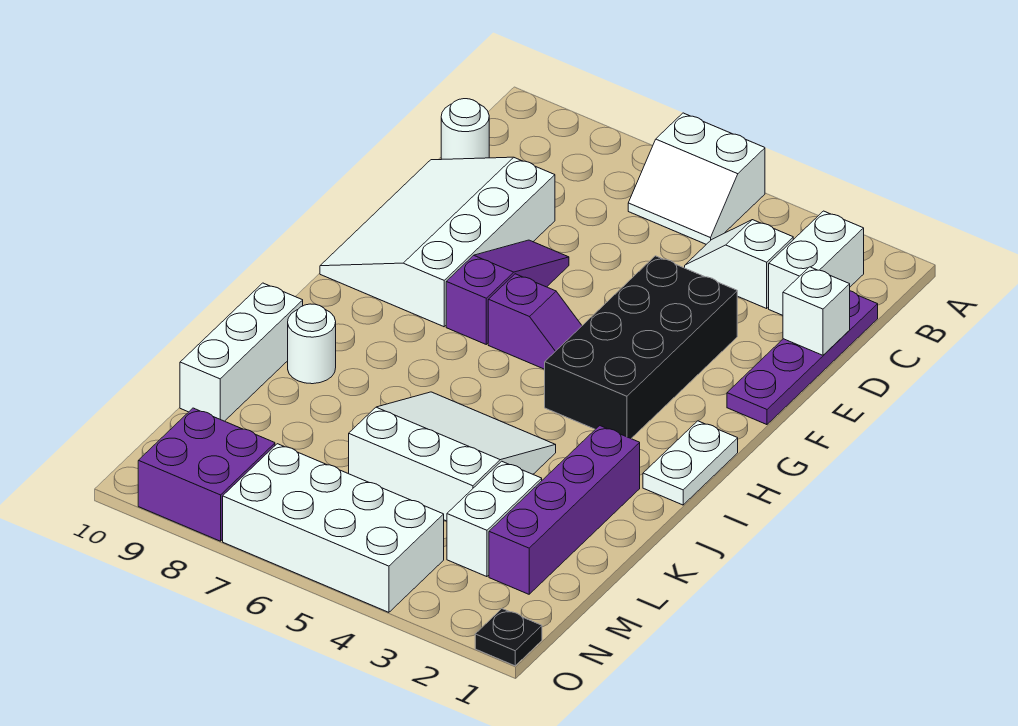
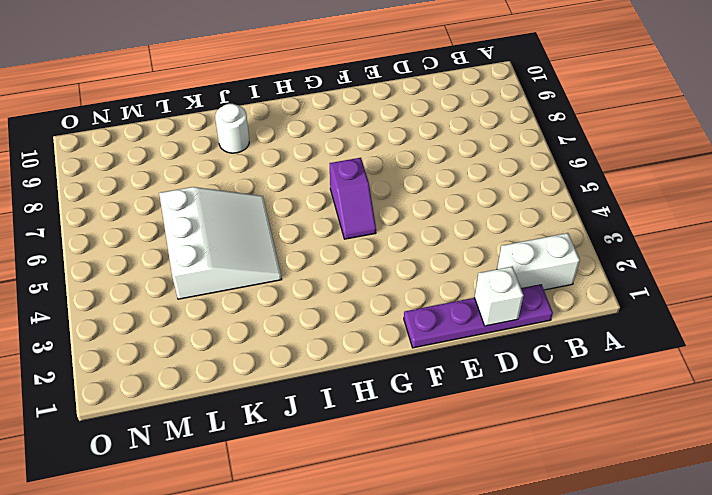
none -> white 2x2 slope [628,113,765,244]
none -> white 1x2 slope [685,220,793,308]
none -> white 1x1 round brick [441,99,489,159]

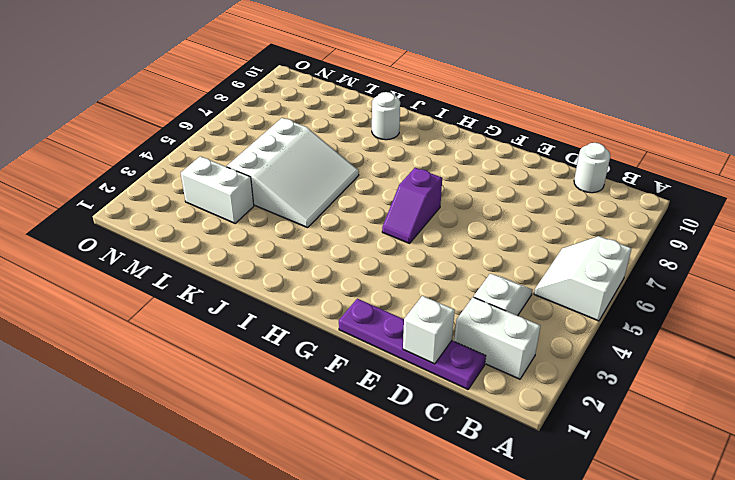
none -> white 3x4 slope [320,157,555,327]
none -> black 2x4 brick [545,256,737,438]
none -> purple 1x3 slope [446,240,569,344]

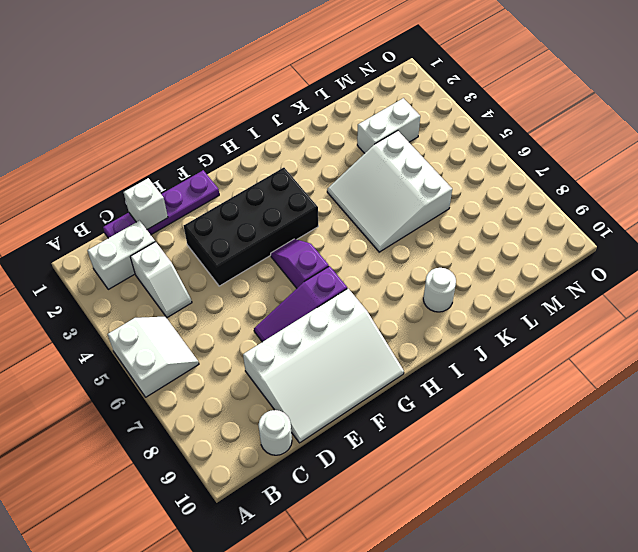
none -> white 1x2 plate [643,421,738,505]
none -> purple 1x4 brick [489,426,640,594]
none -> white 1x3 brick [180,283,303,421]

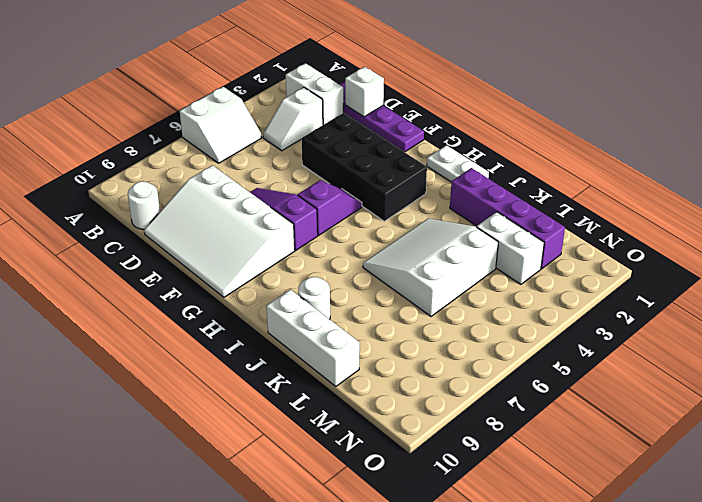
none -> white 2x4 brick [223,444,444,612]
none -> purple 2x2 brick [138,408,275,541]
none -> black 1x1 plate [475,609,542,666]

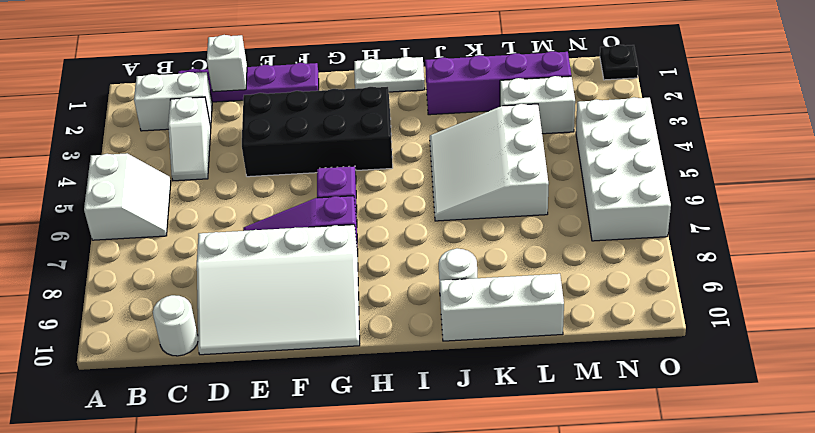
none -> purple 2x2 brick [138,408,275,541]

